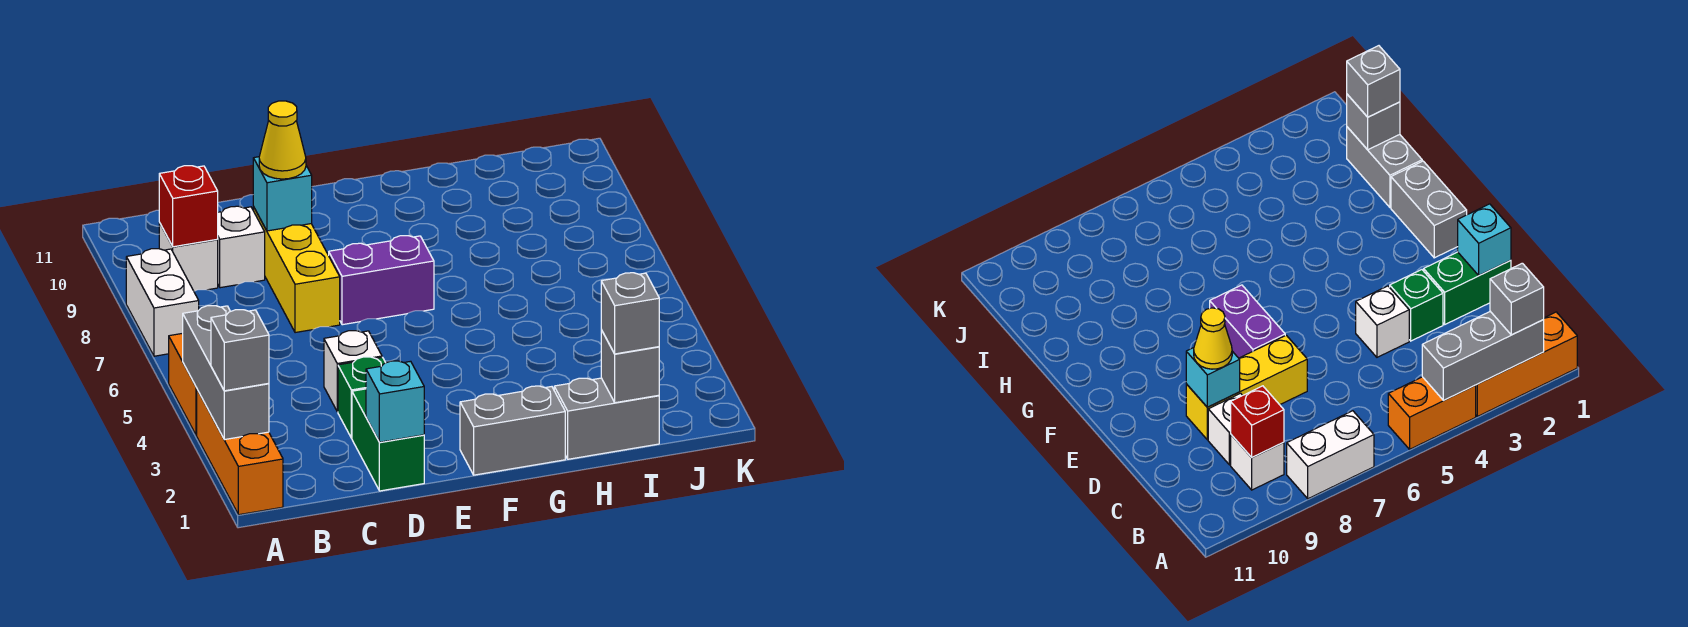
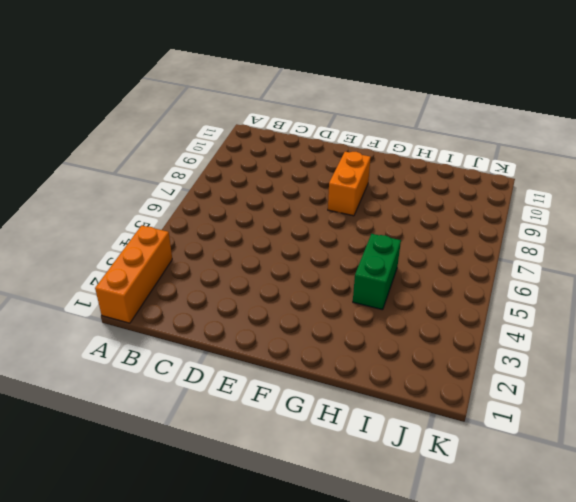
orange 1x2 brick [328,152,371,216] -> orange 1x2 brick moved to [169,333,197,435]
green 1x2 brick [353,234,401,310] -> green 1x2 brick moved to [352,389,424,491]
none -> white 1x2 brick [126,249,199,356]
none -> white 1x1 brick [159,223,218,291]
none -> white 1x1 brick [217,206,265,288]

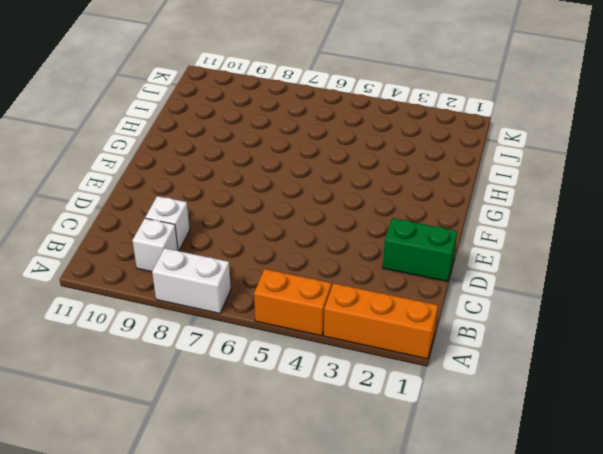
none -> green 1x1 brick [338,357,385,438]
none -> white 1x1 brick [324,331,382,412]
none -> yellow 1x3 brick [253,207,340,333]

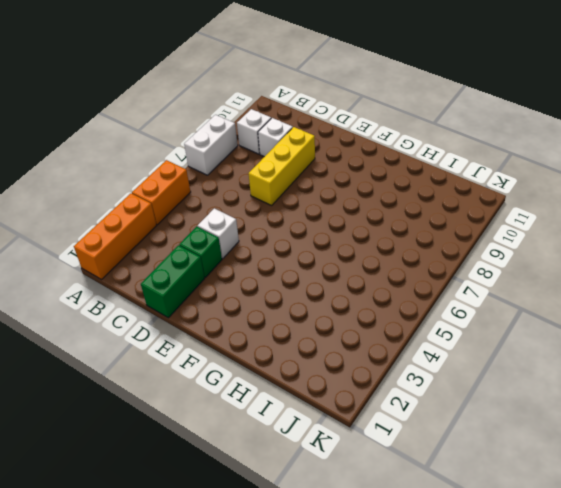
none -> purple 1x2 brick [329,236,434,325]
none -> grey 1x2 brick [460,386,565,475]
none -> grey 1x2 brick [554,378,659,459]

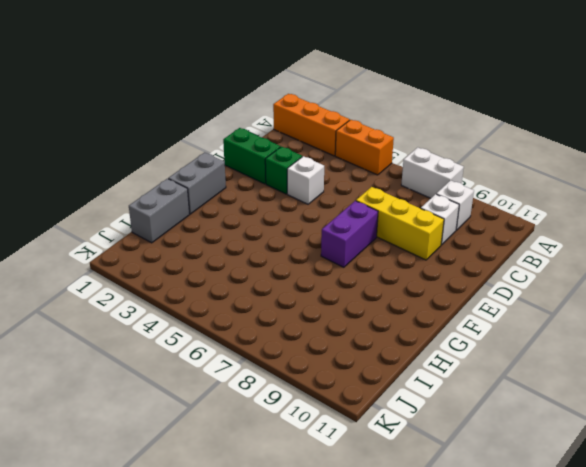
none -> grey 1x3 brick [183,306,269,440]
none -> red 1x1 brick [159,166,218,247]
none -> cyan 1x1 brick [366,361,424,442]

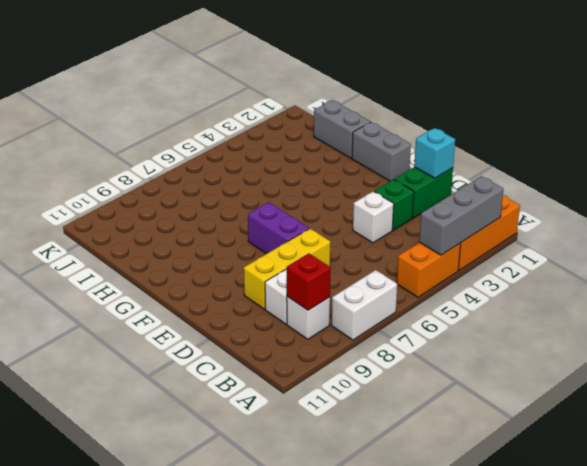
none -> cyan 1x1 brick [253,157,312,231]
none -> grey 1x1 brick [601,330,659,403]
none -> grey 1x1 brick [211,310,269,391]

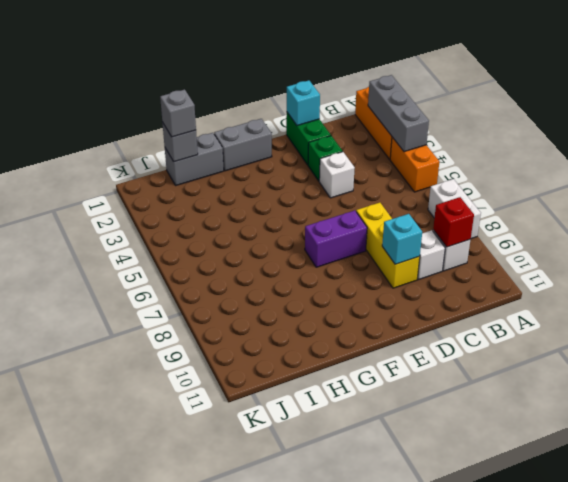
none -> grey 1x1 brick [211,310,269,391]
none -> yellow 1x1 cone [259,101,306,179]

